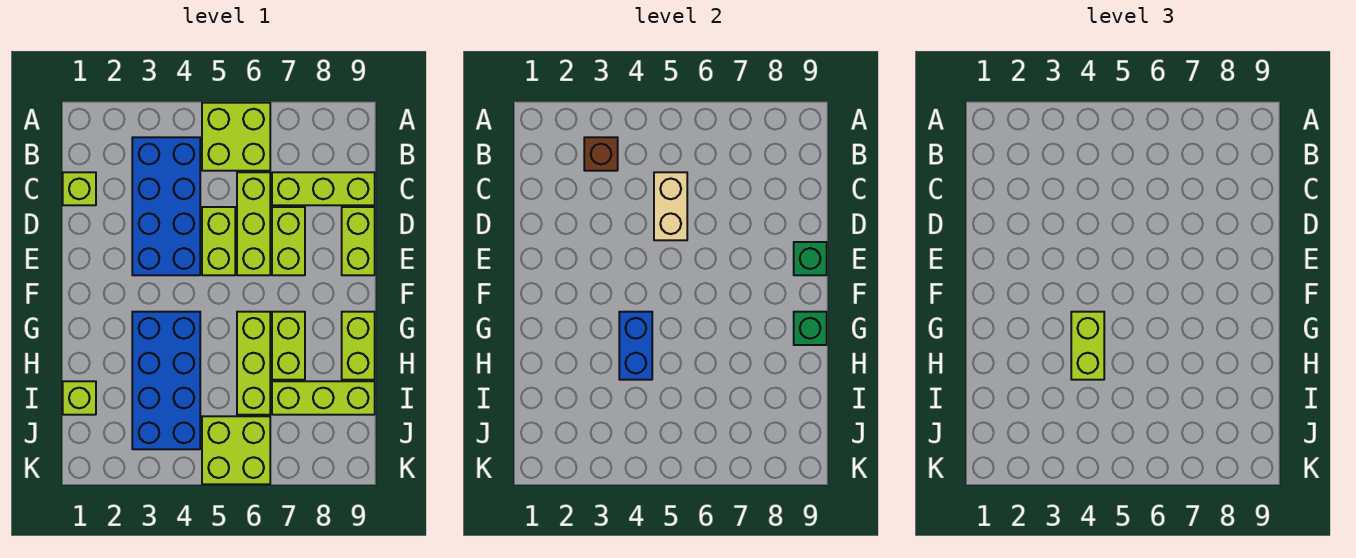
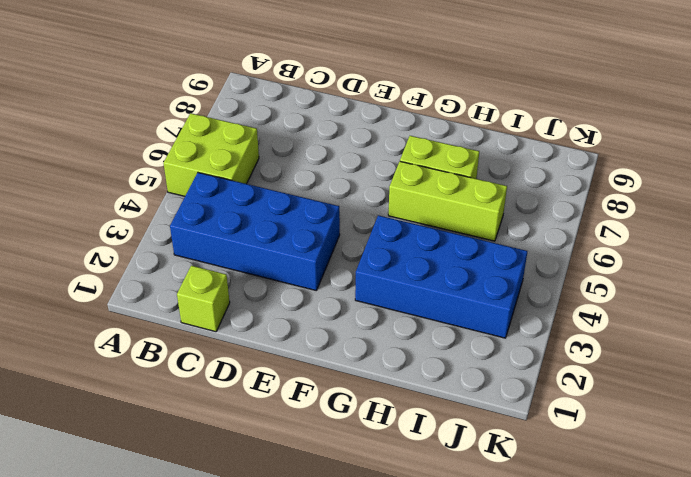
none -> lime 1x3 brick [237,172,270,275]
none -> lime 1x3 brick [272,172,375,205]
none -> lime 1x2 brick [202,207,235,275]

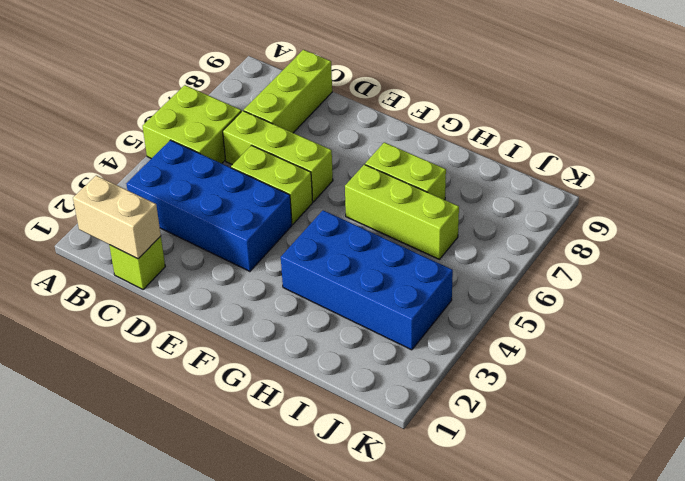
tan 1x2 brick [73,175,161,259] -> tan 1x2 brick moved to [654,172,687,240]
none -> lime 1x2 brick [272,207,305,275]
none -> lime 1x2 brick [342,207,375,275]
none -> lime 1x2 brick [342,312,375,380]

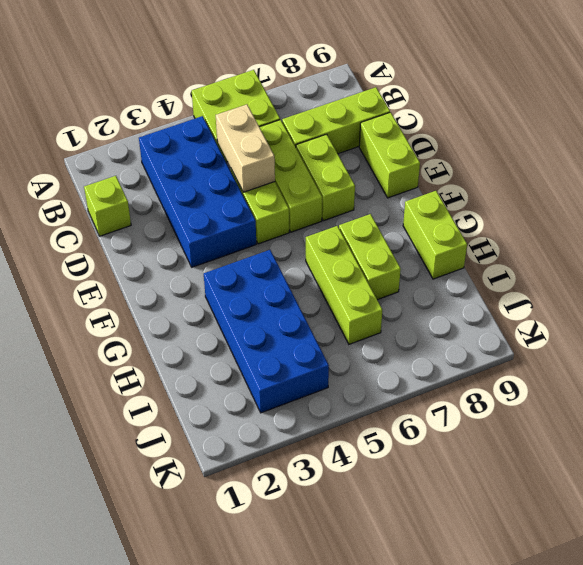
none -> lime 1x1 brick [63,381,96,415]
none -> lime 1x3 brick [272,381,375,415]
none -> lime 2x2 brick [202,416,270,484]

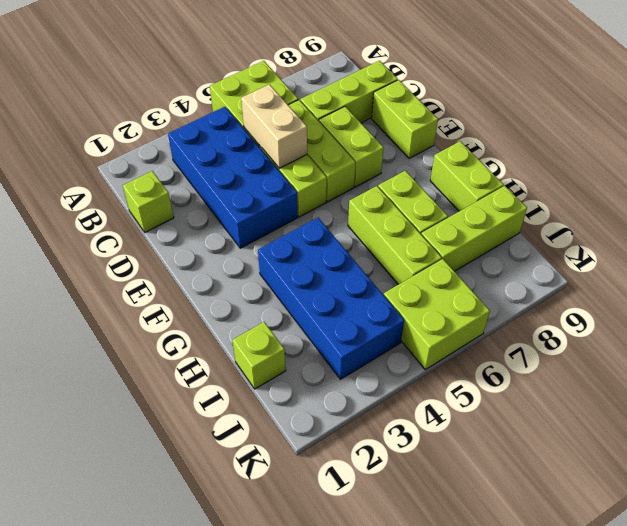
none -> brown 1x1 brick [584,137,618,171]
none -> green 1x1 brick [794,242,827,275]
none -> blue 1x2 brick [619,312,652,380]

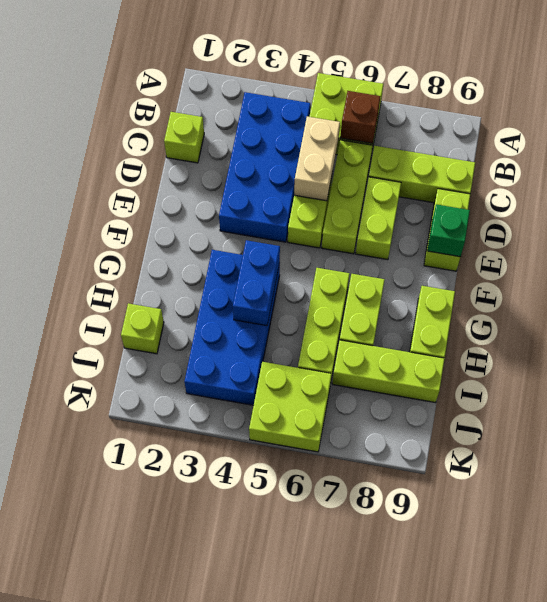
brown 1x1 brick [340,91,380,144] -> brown 1x1 brick moved to [584,137,618,171]
none -> green 1x1 brick [794,312,827,345]
none -> lime 1x2 brick [1071,312,1104,380]

